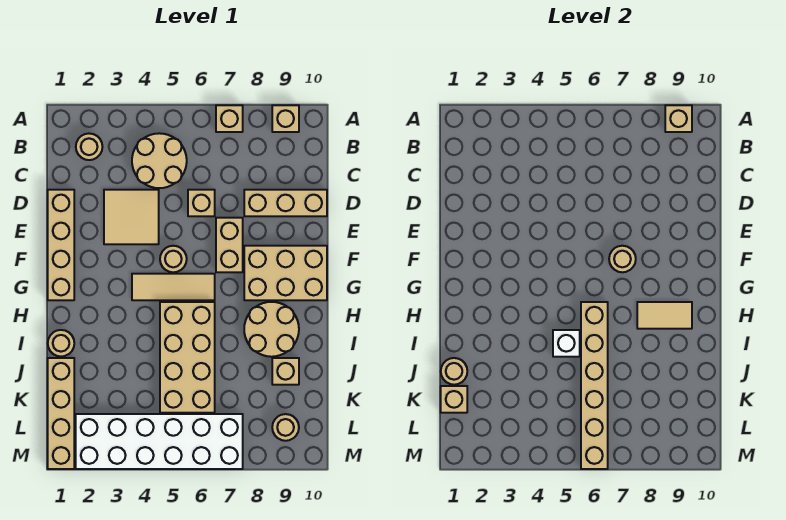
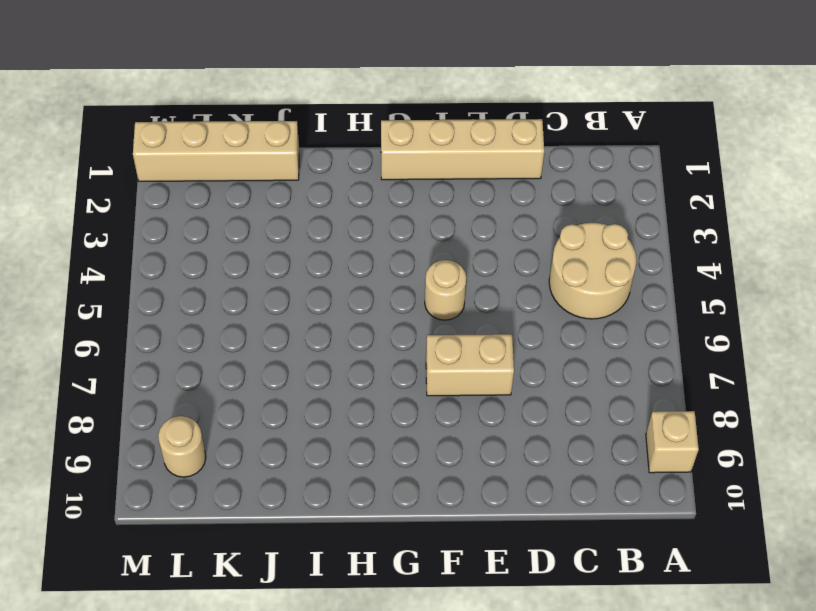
none -> tan 1x1 brick [216,105,243,132]
none -> tan 1x1 round brick [76,134,102,160]
none -> tan 2x2 tile [104,190,159,244]

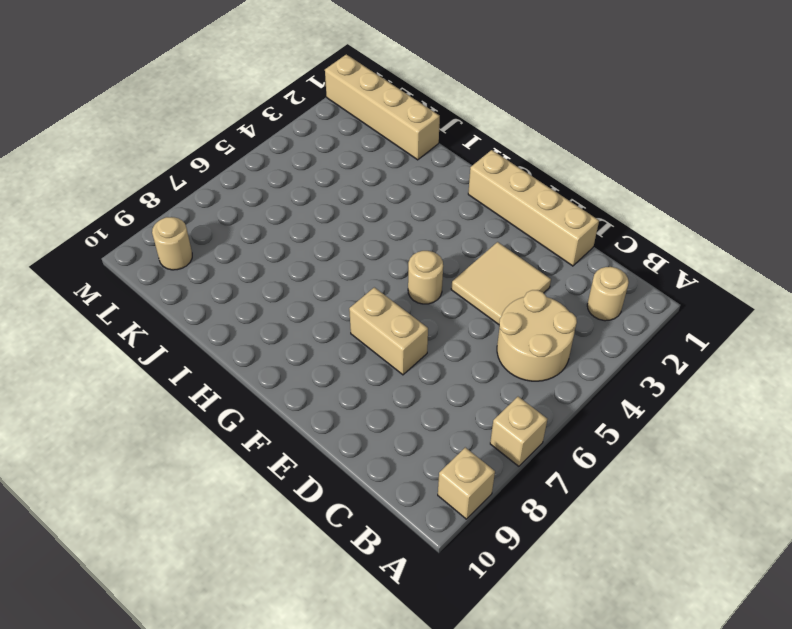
none -> tan 1x1 brick [188,190,215,216]
none -> tan 1x3 brick [244,190,327,216]
none -> tan 2x3 brick [244,246,327,300]

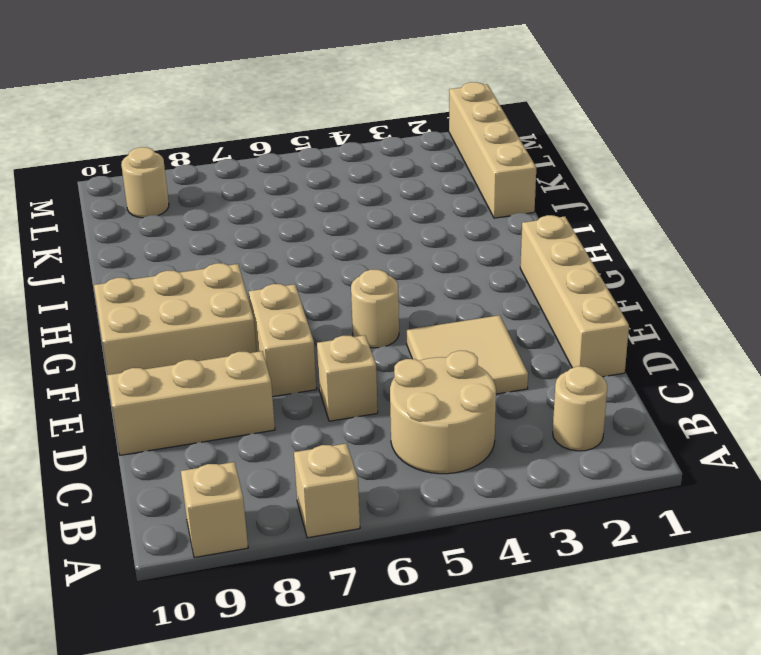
none -> tan 1x3 tile [132,274,215,300]
none -> tan 2x4 brick [160,302,215,413]
none -> tan 2x2 round brick [244,302,299,357]

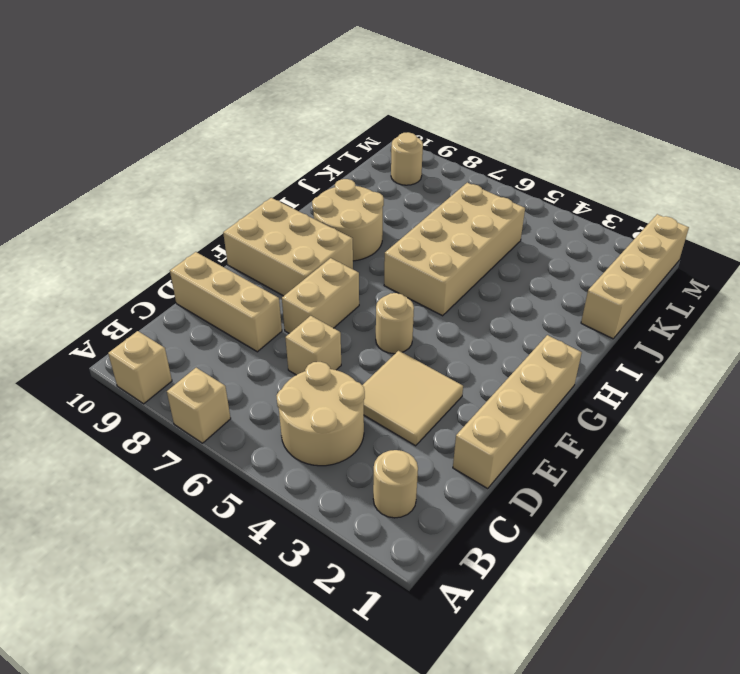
none -> tan 1x3 tile [132,274,215,300]
none -> tan 1x1 round brick [48,330,74,357]
none -> tan 1x1 brick [272,358,299,385]

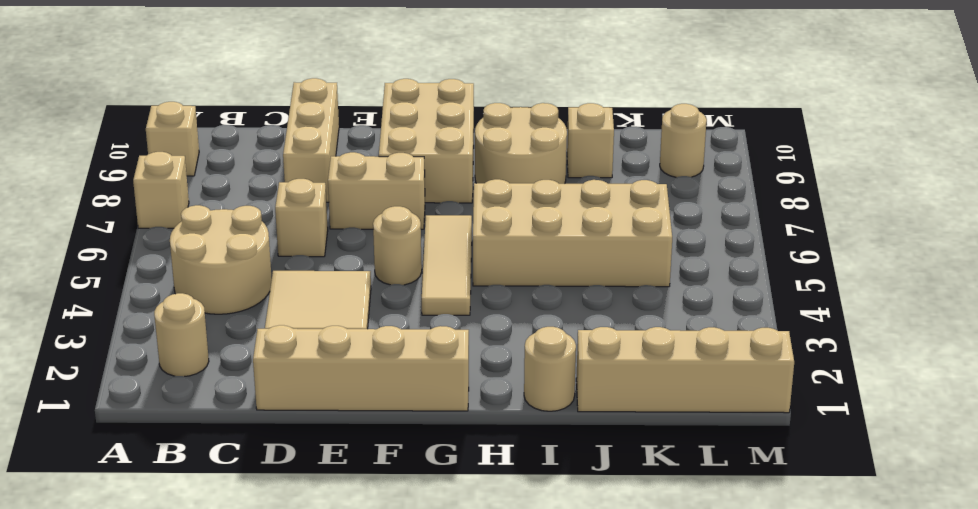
none -> white 2x6 brick [76,414,243,469]
none -> tan 1x1 brick [665,105,692,132]
none -> tan 1x1 round brick [609,246,636,272]

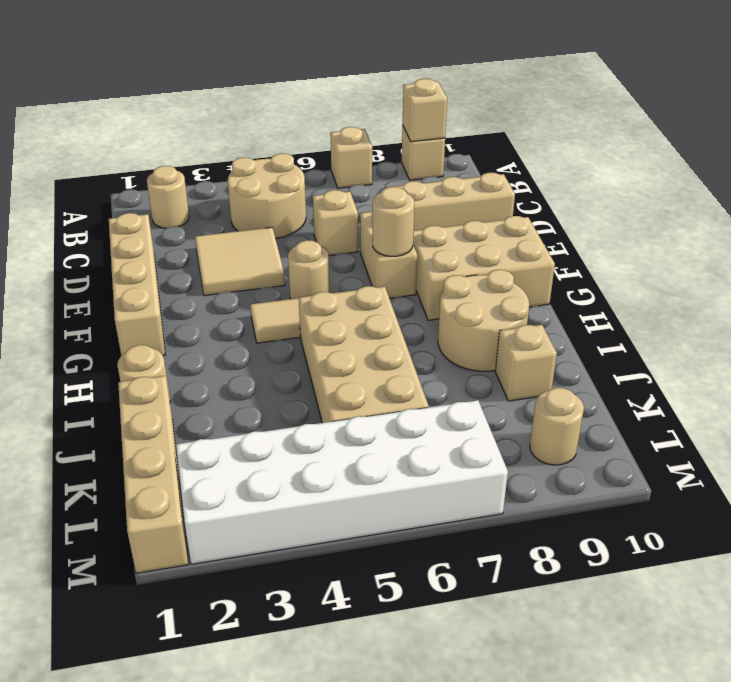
none -> tan 1x6 brick [581,302,608,469]
none -> tan 1x2 tile [637,302,692,329]
none -> white 1x1 brick [553,330,580,357]

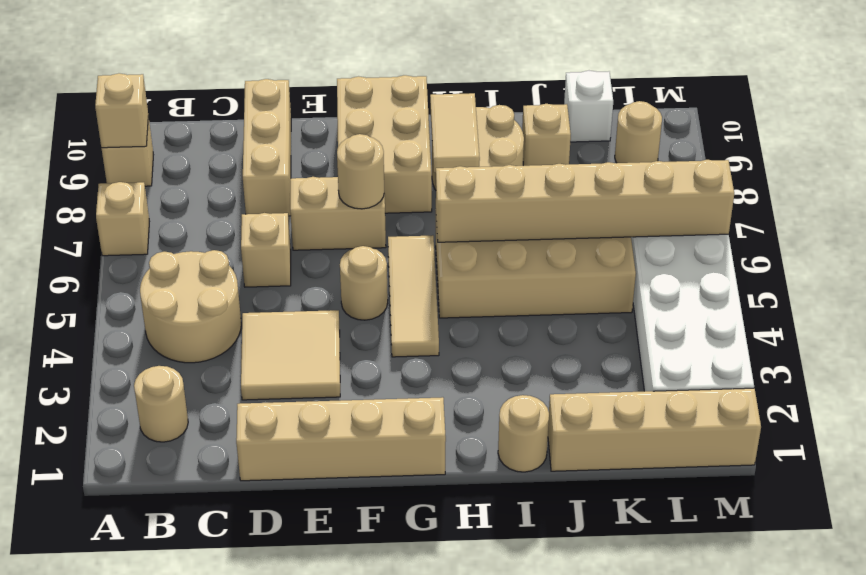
white 1x1 brick [564,71,613,142] -> white 1x1 brick moved to [553,330,580,357]
none -> tan 1x1 round brick [441,358,467,385]
none -> tan 1x1 brick [441,386,467,413]

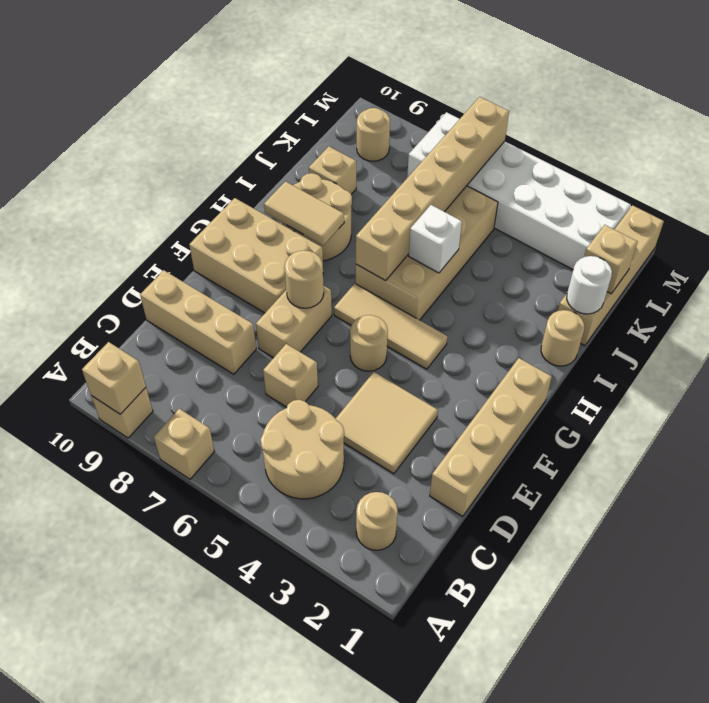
white 1x1 round brick [567,256,612,314] -> tan 1x1 round brick [441,358,467,385]

